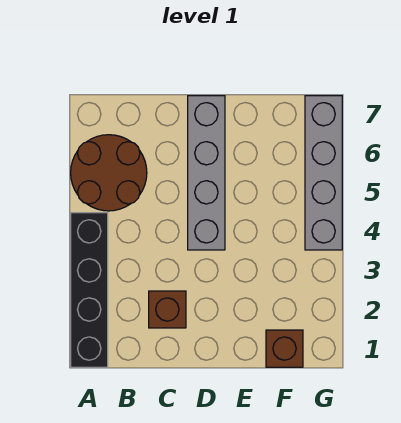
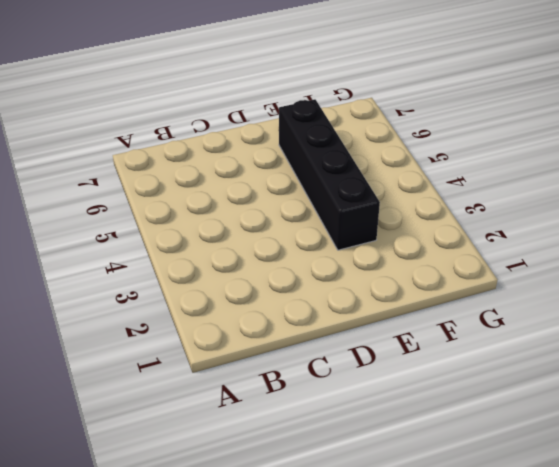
black 1x4 brick [279,99,380,250] -> black 1x4 brick moved to [71,213,108,367]
none -> brown 2x2 round brick [71,135,147,211]
none -> brown 1x1 brick [149,291,186,328]

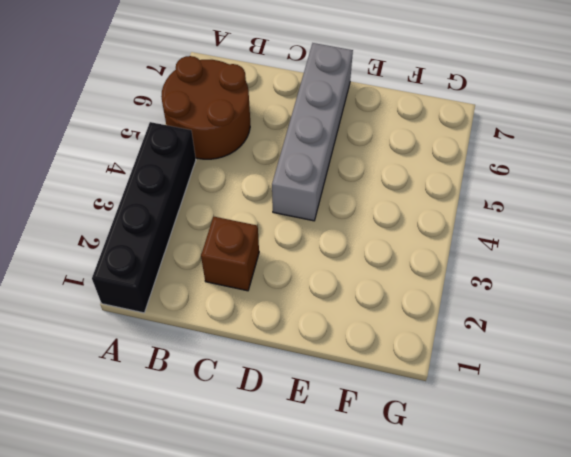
none -> brown 1x1 brick [266,330,303,367]
none -> grey 1x4 brick [305,96,342,250]

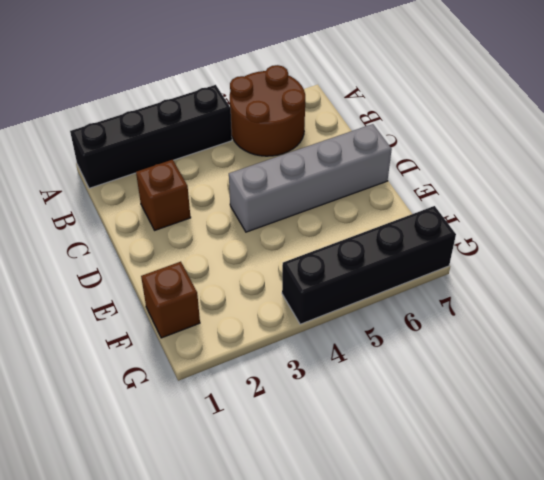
black 1x4 brick [282,206,456,324] -> grey 1x4 brick [305,96,342,250]

